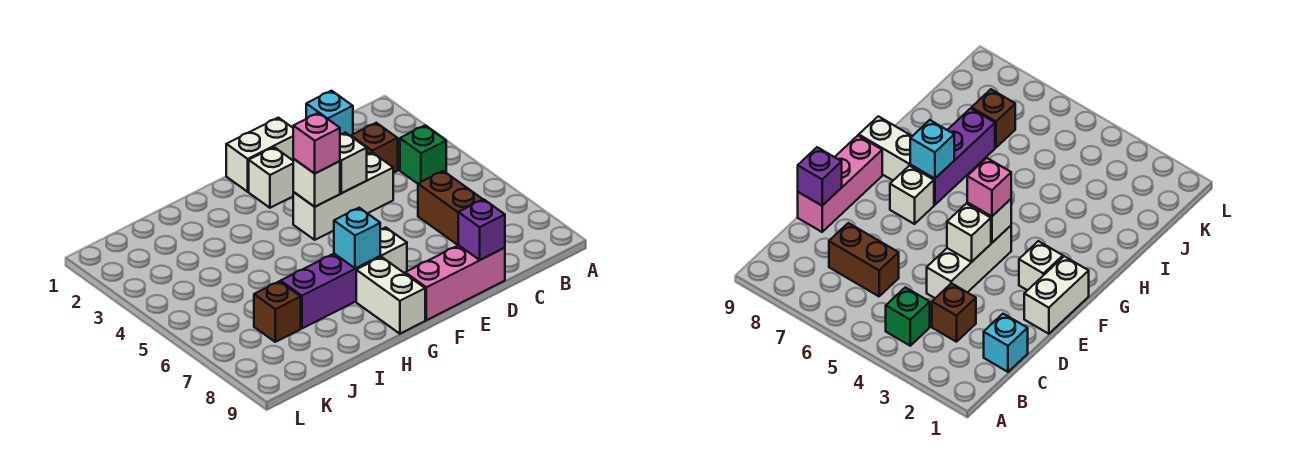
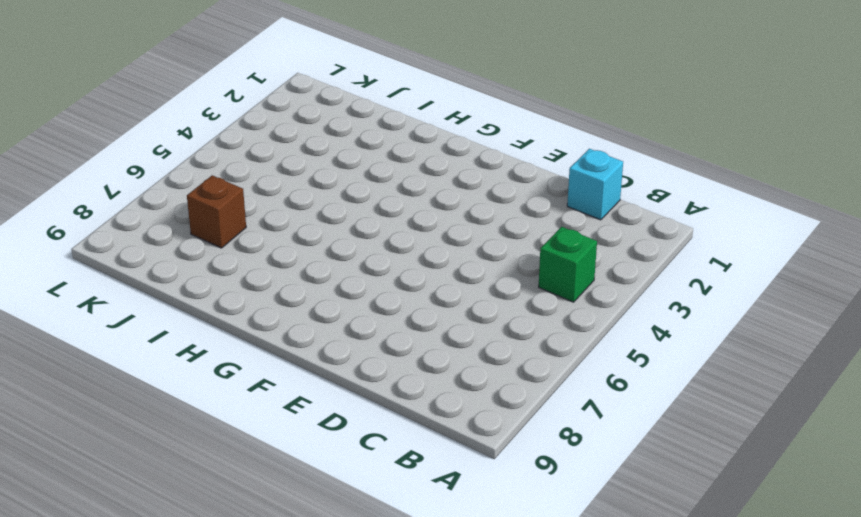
none -> brown 1x1 brick [351,123,398,173]
none -> brown 1x2 brick [418,171,483,245]
none -> white 1x3 brick [293,152,393,240]

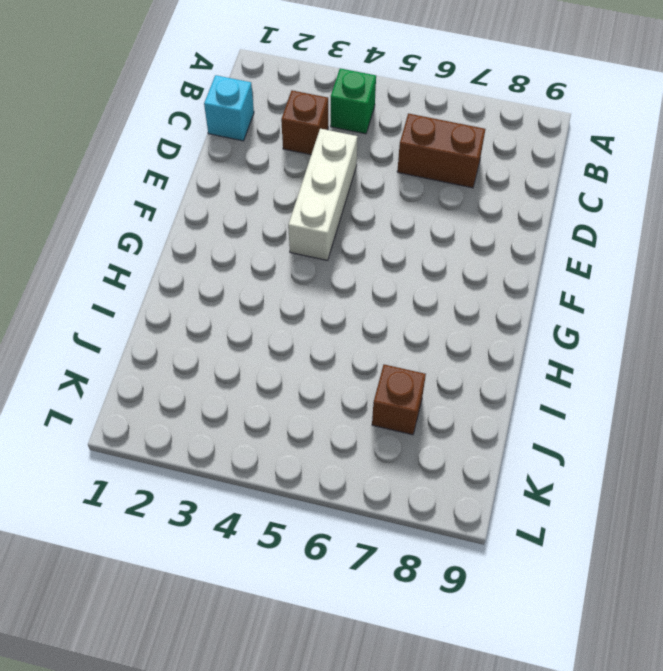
none -> pink 1x3 brick [405,245,505,320]
none -> white 1x2 brick [226,118,294,192]
none -> white 1x1 brick [249,147,293,208]

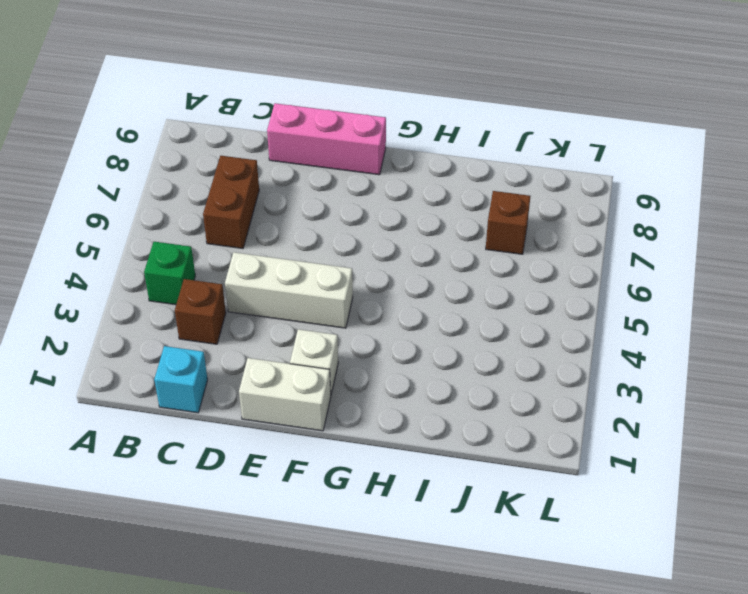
none -> white 1x1 brick [380,227,407,273]
none -> purple 1x3 brick [281,254,380,328]
none -> white 1x2 brick [356,257,425,334]

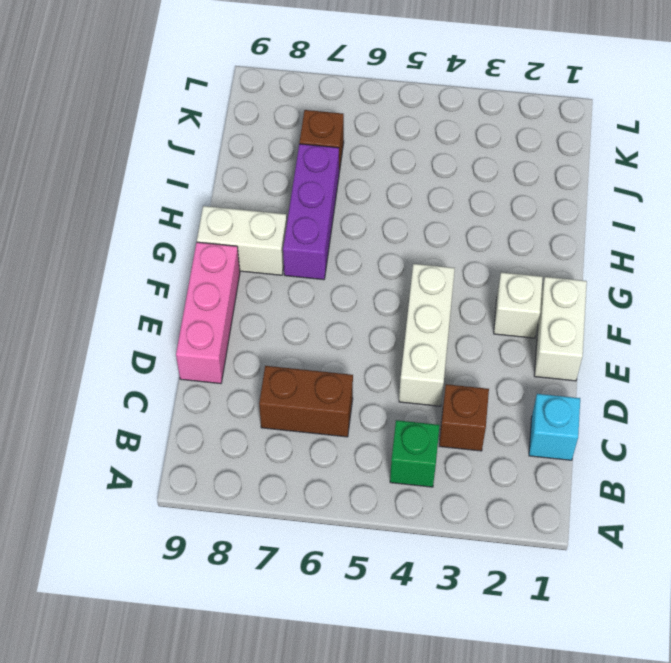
none -> white 1x1 brick [380,227,407,273]
none -> purple 1x1 brick [458,199,505,260]
none -> white 1x1 brick [340,133,367,193]

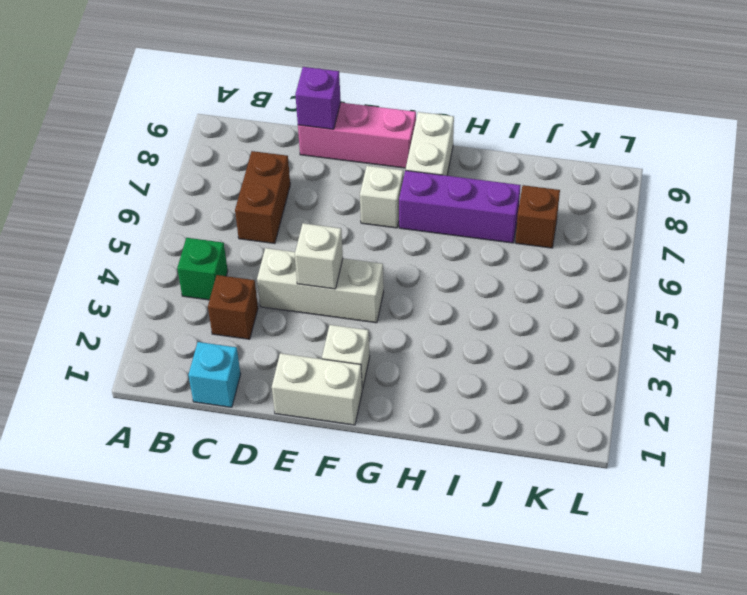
none -> white 1x1 brick [293,159,340,207]
none -> cyan 1x1 brick [334,208,380,269]
none -> pink 1x1 brick [293,113,340,173]

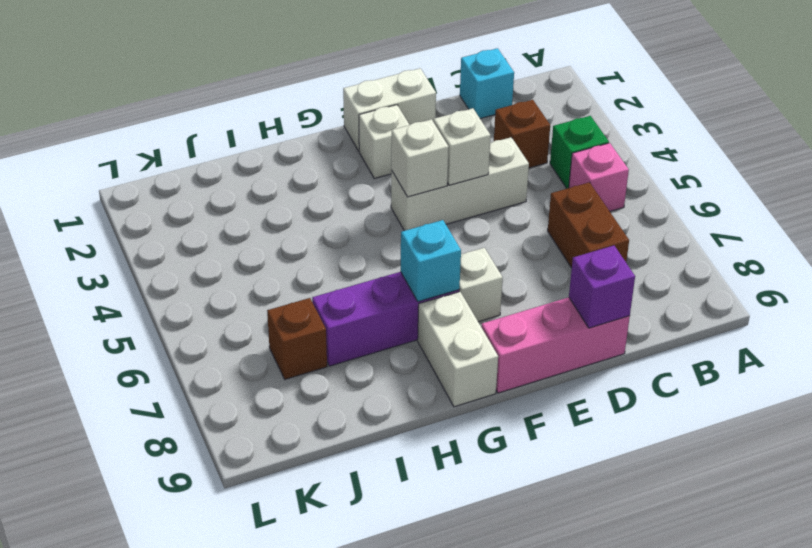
pink 1x1 brick [569,143,629,211] -> pink 1x1 brick moved to [293,113,340,173]

